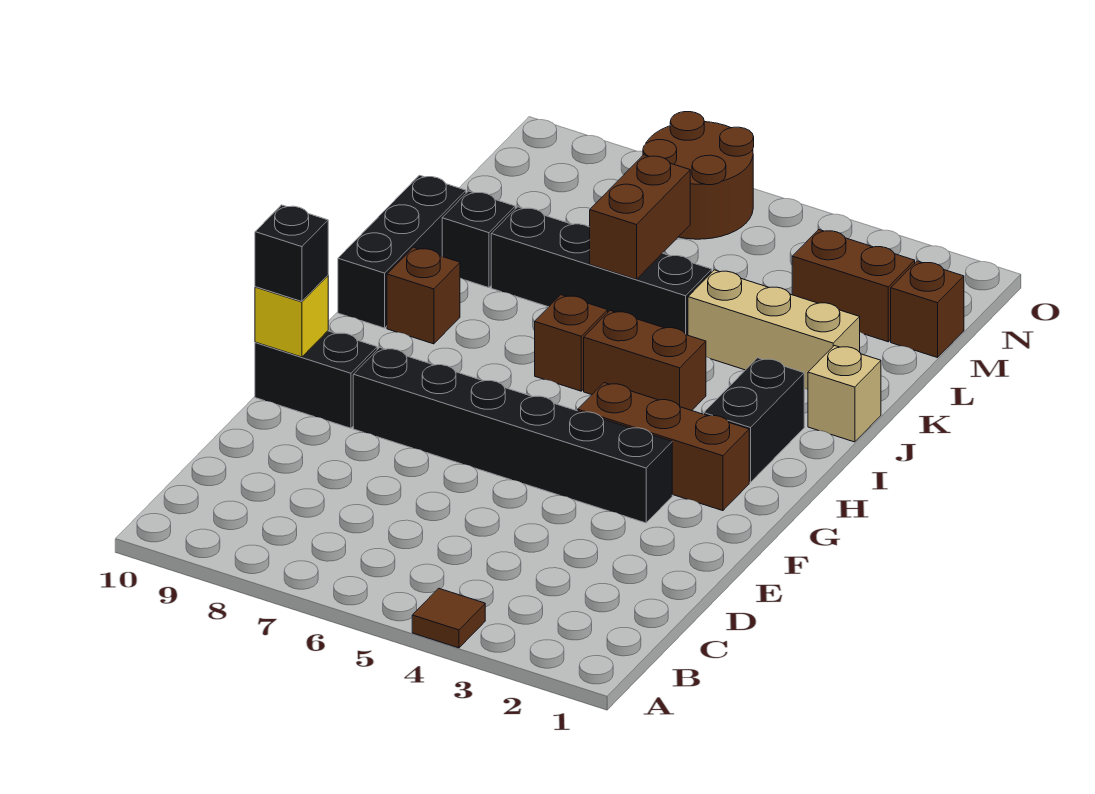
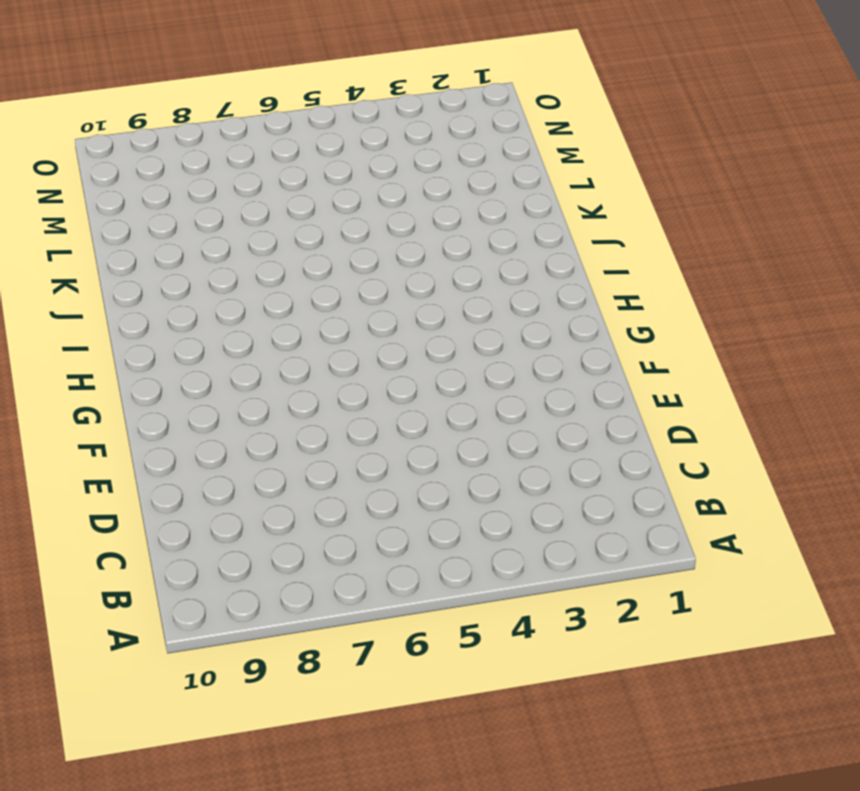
none -> brown 1x1 tile [412,588,485,648]
none -> black 1x6 brick [353,348,672,523]
none -> black 1x2 brick [255,331,377,428]

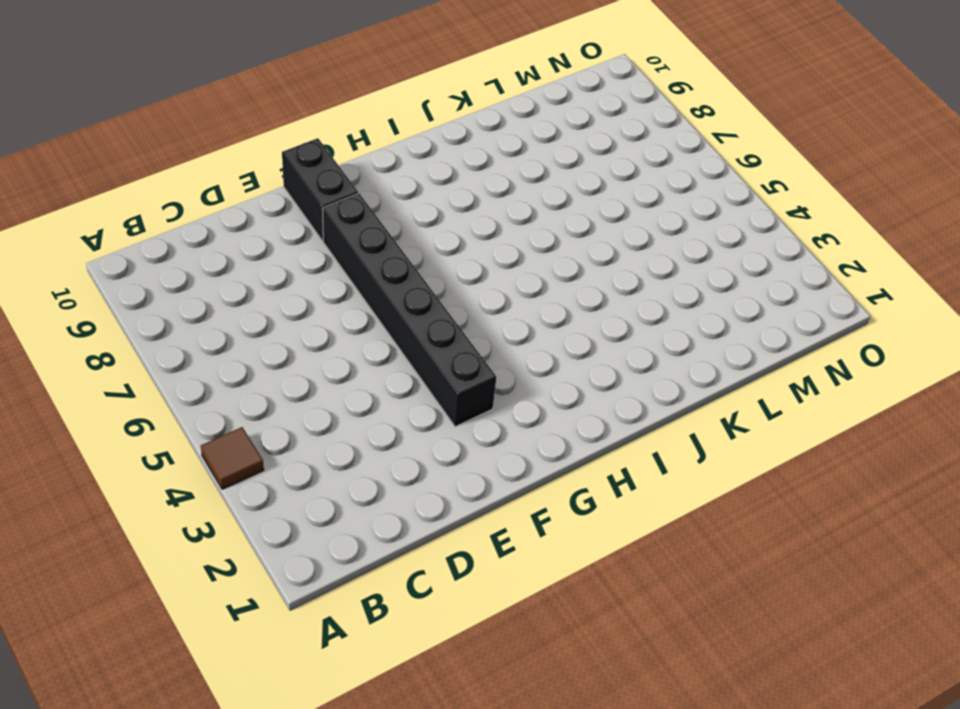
none -> brown 1x3 brick [578,383,749,511]
none -> black 1x2 brick [704,358,804,482]
none -> brown 1x2 brick [584,311,706,411]

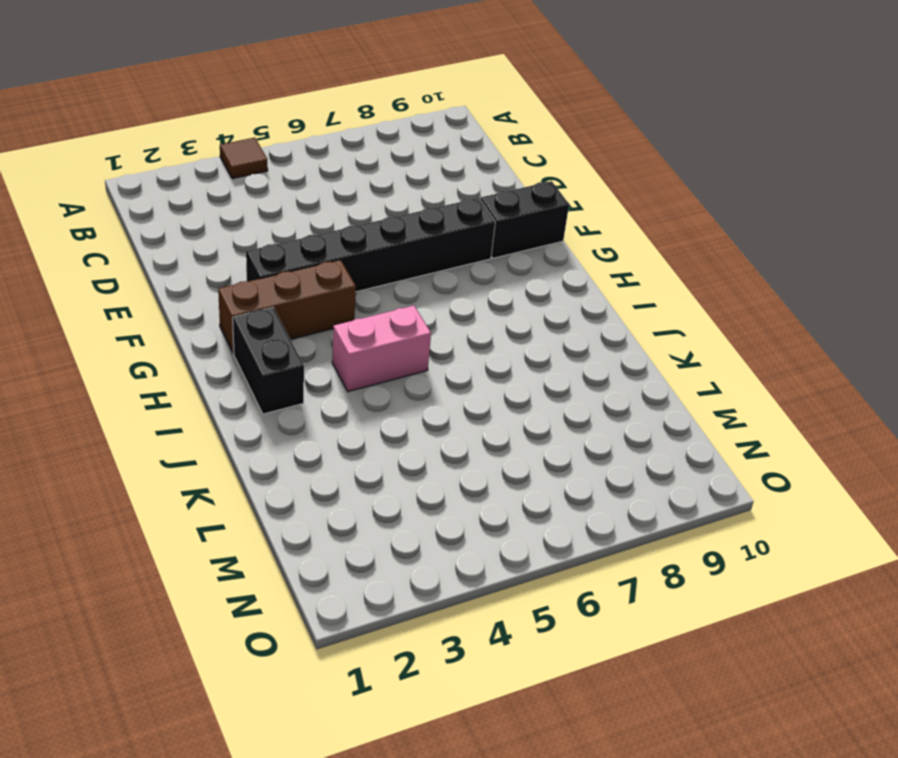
pink 1x2 brick [332,306,431,392] -> brown 1x2 brick [584,311,706,411]
none -> brown 1x1 brick [535,295,608,391]
none -> brown 1x1 brick [387,247,460,344]
none -> black 1x3 brick [338,175,466,328]

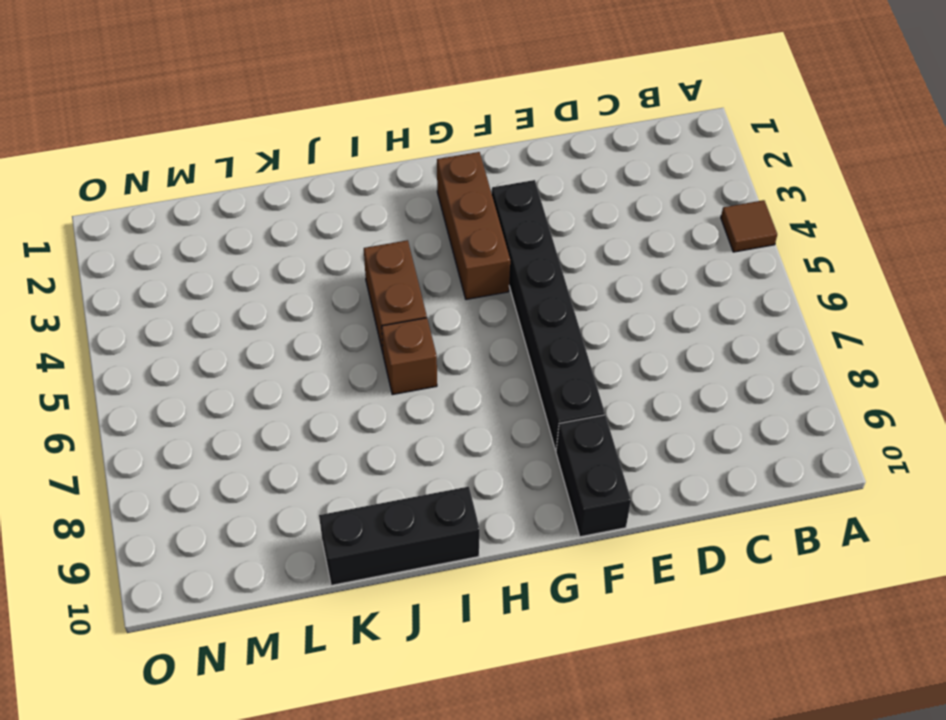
none -> black 1x2 brick [704,358,804,482]
none -> brown 1x1 brick [387,247,460,344]
none -> tan 1x1 brick [808,346,881,442]

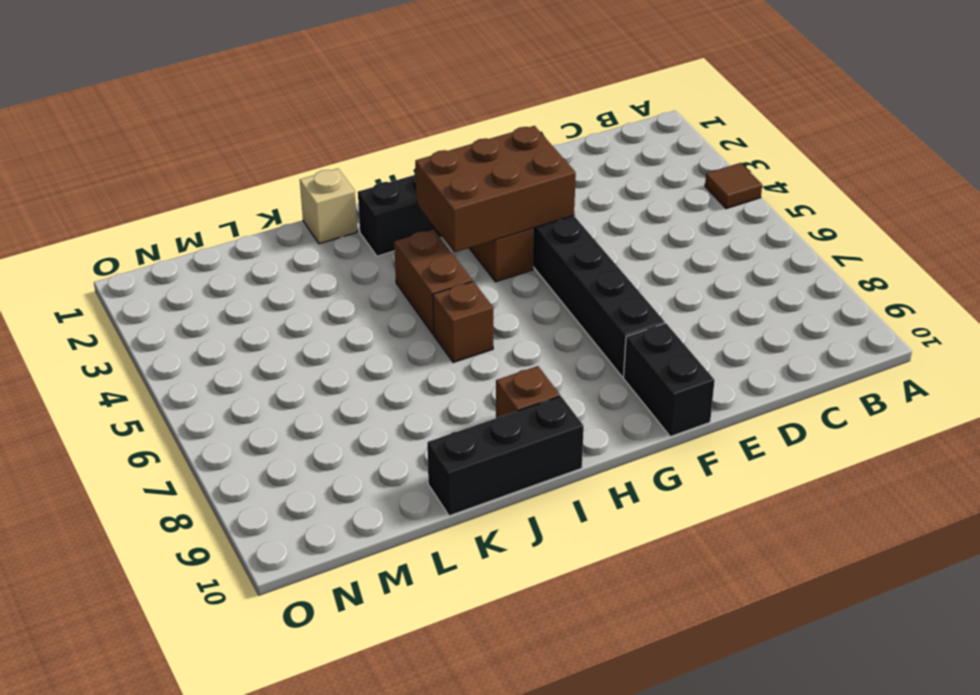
brown 2x3 brick [415,126,576,252] -> none
none -> tan 1x3 brick [688,270,860,390]
none -> black 1x4 brick [491,207,712,335]
none -> black 1x1 brick [442,191,515,288]

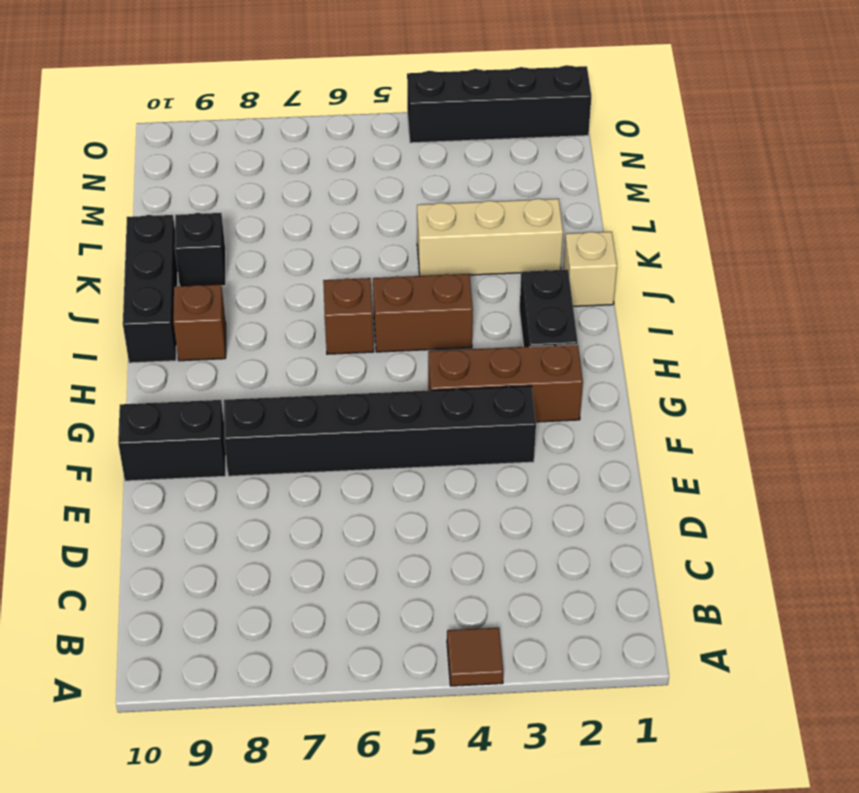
black 1x4 brick [407,65,592,143] -> black 1x4 brick moved to [491,207,712,335]
none -> brown 1x1 brick [891,261,964,358]
none -> brown 1x2 brick [792,230,915,342]
none -> brown 2x2 round brick [643,112,754,239]

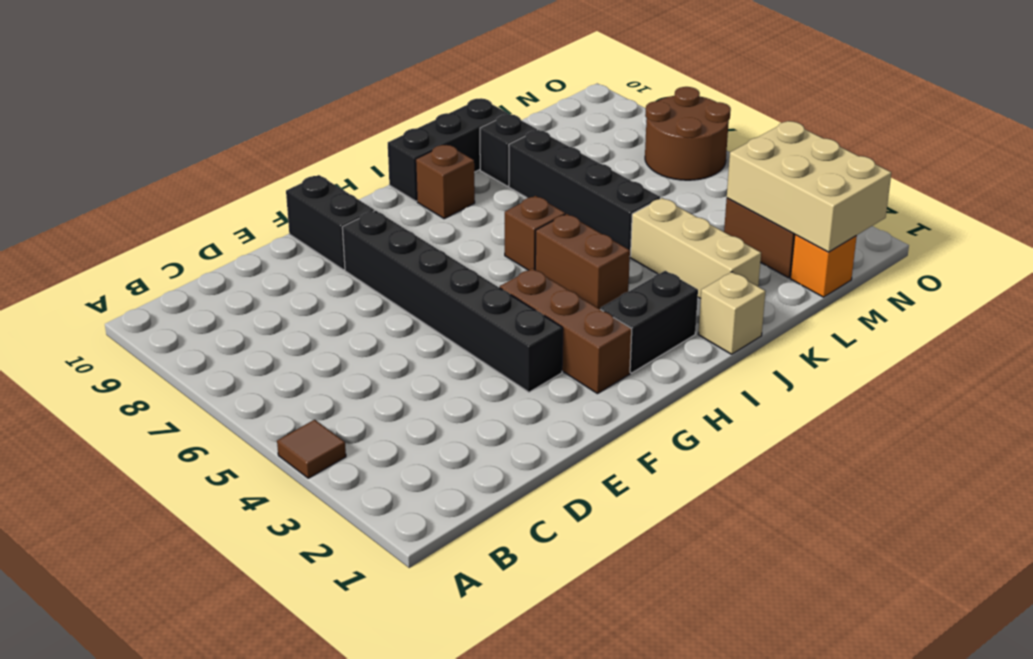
orange 1x1 brick [791,235,857,297] -> brown 1x1 brick [891,261,964,358]
tan 2x3 brick [727,121,891,252] -> none
none -> yellow 1x1 brick [255,276,328,357]
none -> brown 1x2 brick [590,155,690,279]
none -> black 1x1 brick [255,205,328,302]

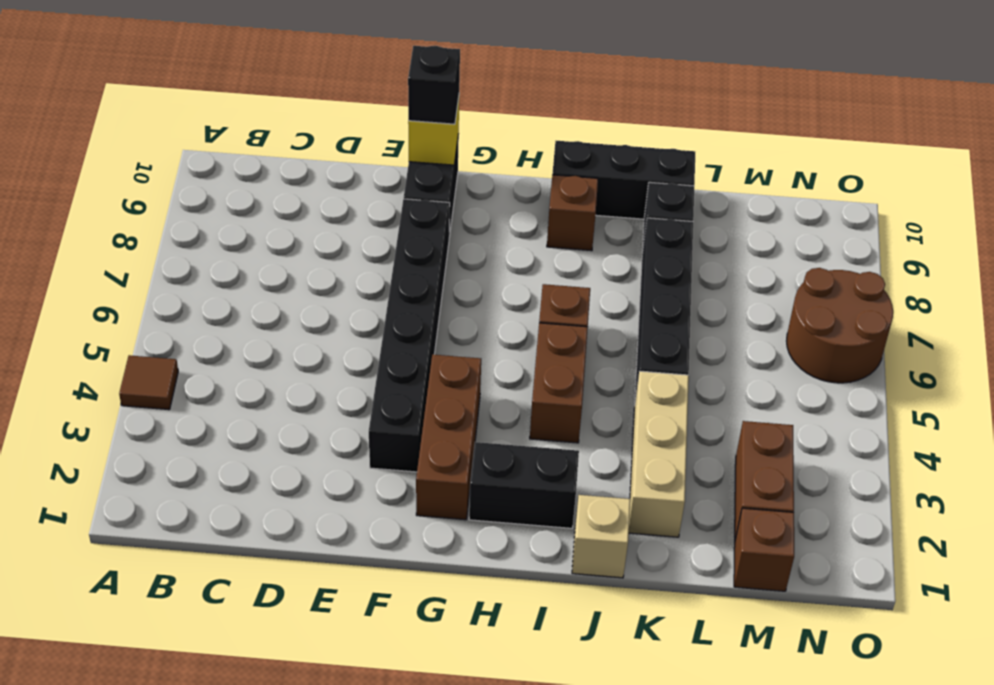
none -> brown 1x2 brick [590,155,690,279]

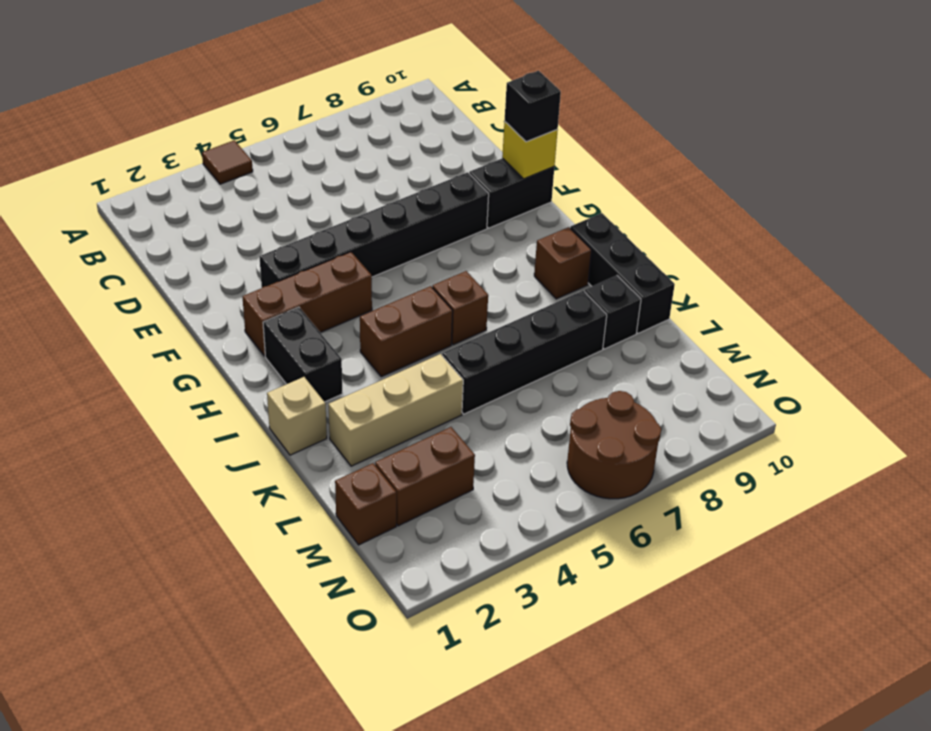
none -> brown 1x2 brick [590,155,690,279]

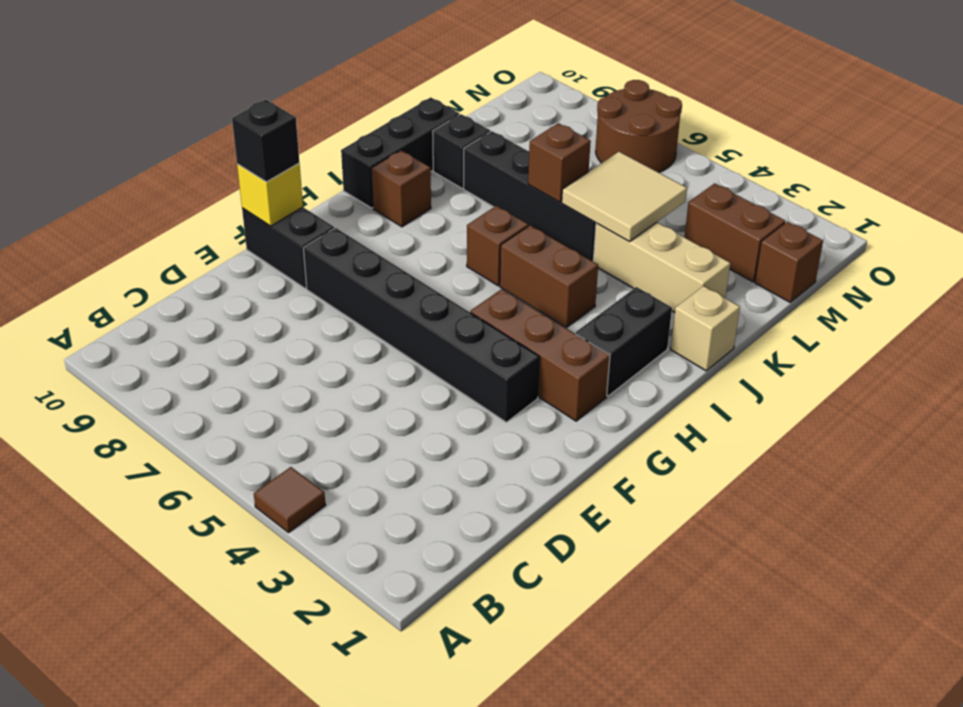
tan 2x2 tile [562,152,687,241] -> none
brown 1x1 brick [528,123,591,202] -> brown 1x2 brick [590,155,690,279]

